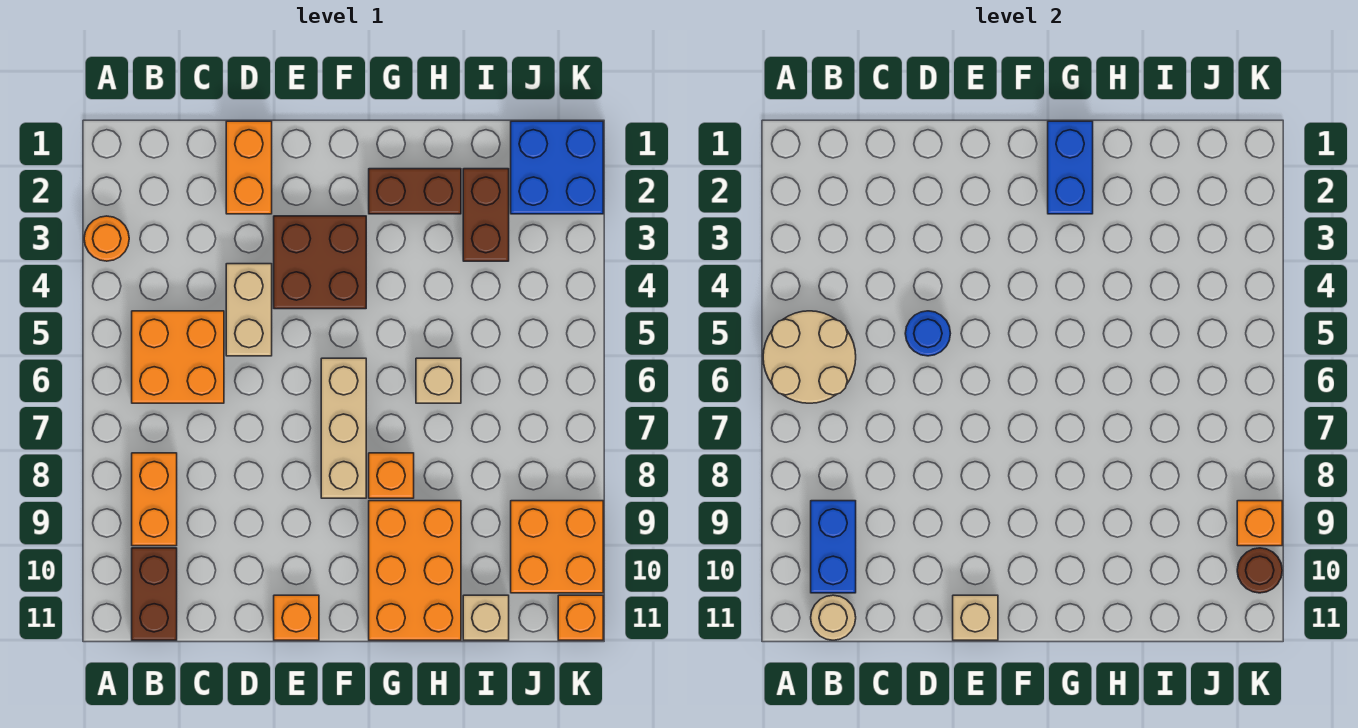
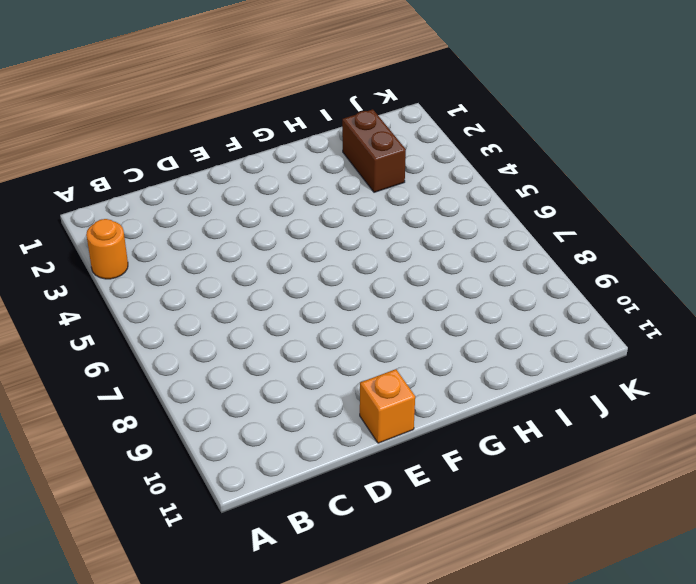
none -> orange 2x2 brick [132,311,224,403]
none -> orange 1x2 brick [132,453,177,546]
none -> brown 1x2 brick [132,548,177,640]

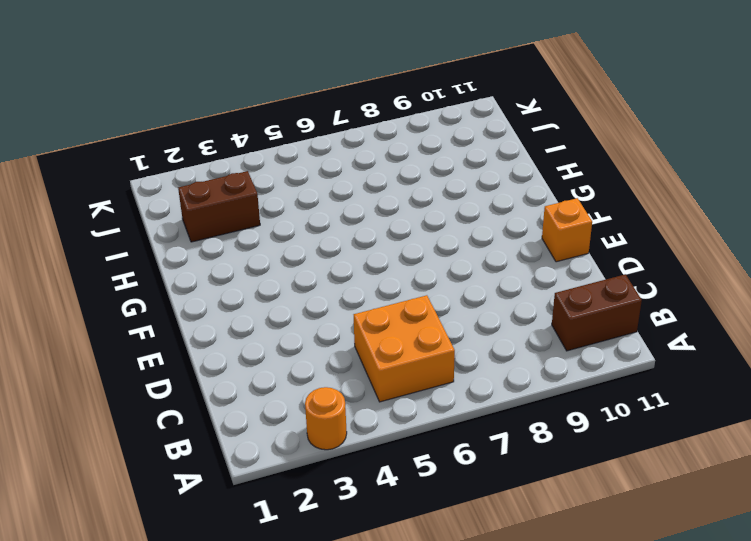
none -> orange 1x2 brick [132,453,177,546]
none -> orange 1x2 brick [226,121,272,214]
none -> tan 1x2 brick [226,264,272,356]

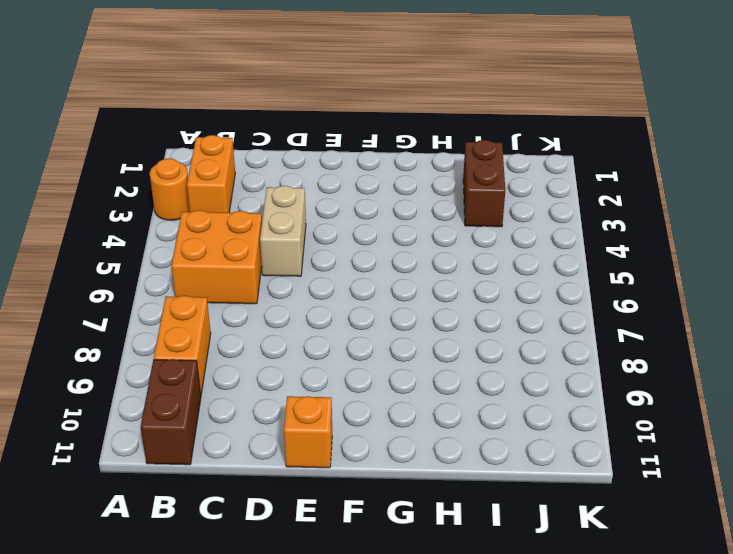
orange 1x2 brick [187,135,235,213] -> orange 1x2 brick moved to [226,121,272,214]
none -> brown 2x2 brick [274,216,366,309]
none -> tan 1x3 brick [321,358,366,498]
none -> brown 1x2 brick [369,169,461,214]

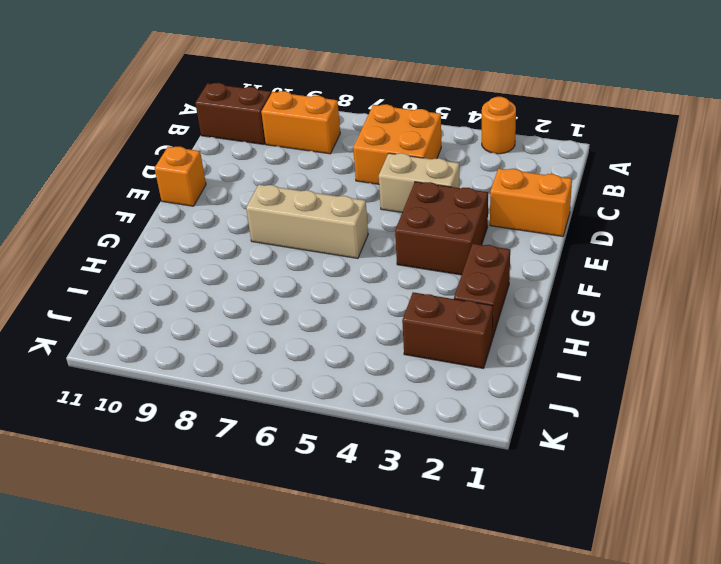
none -> orange 1x1 brick [369,453,414,498]
none -> orange 2x3 brick [369,501,461,640]
none -> tan 1x1 brick [416,358,461,403]

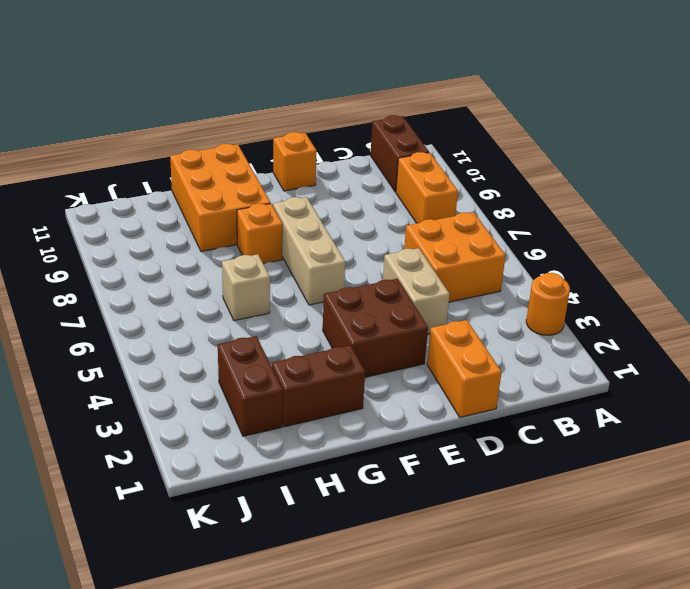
none -> tan 1x1 brick [463,595,509,640]
none -> blue 2x2 brick [511,121,603,214]
none -> orange 2x2 brick [511,501,603,593]

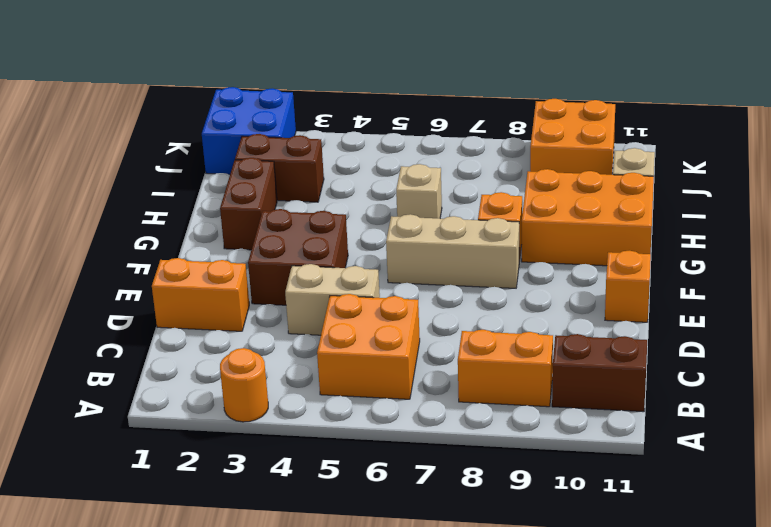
none -> orange 1x1 brick [558,595,603,640]
none -> tan 2x2 round brick [763,311,856,403]
none -> blue 1x2 brick [811,501,856,593]

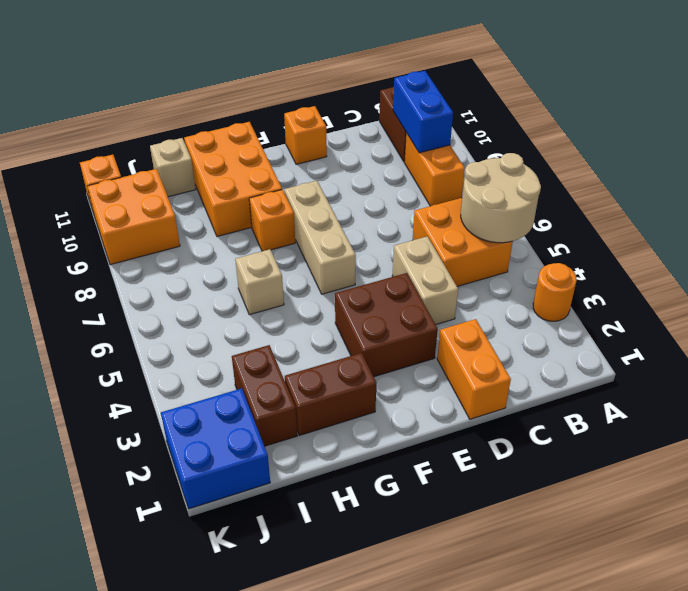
none -> tan 1x1 round brick [811,595,856,640]
none -> blue 1x1 round brick [905,311,950,356]
none -> tan 1x1 brick [953,595,998,640]

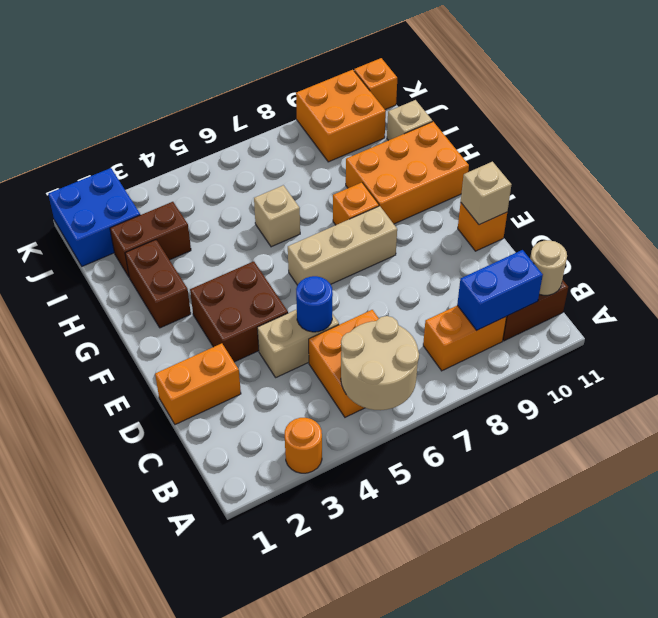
none -> blue 1x2 brick [1048,121,1093,214]
none -> orange 1x1 brick [1237,501,1282,546]
none -> brown 1x1 round brick [1237,548,1282,593]

